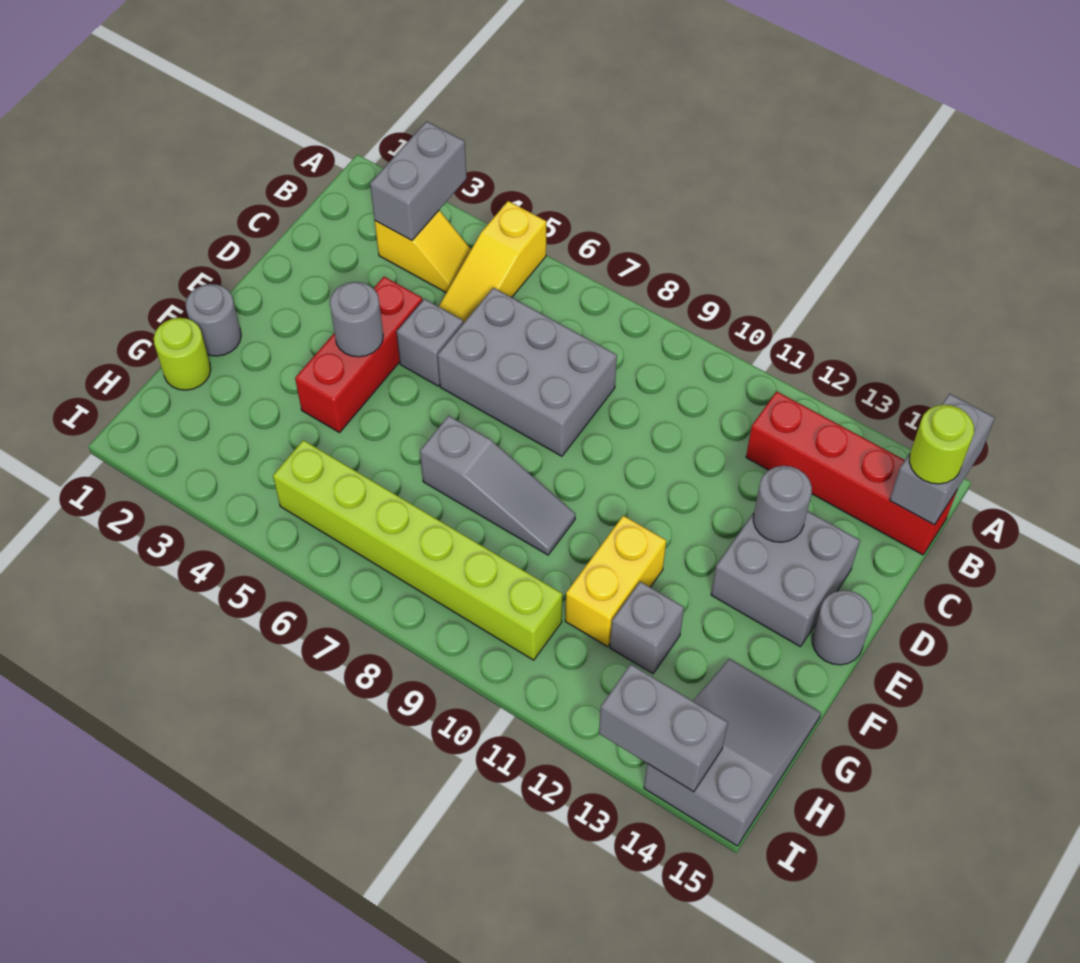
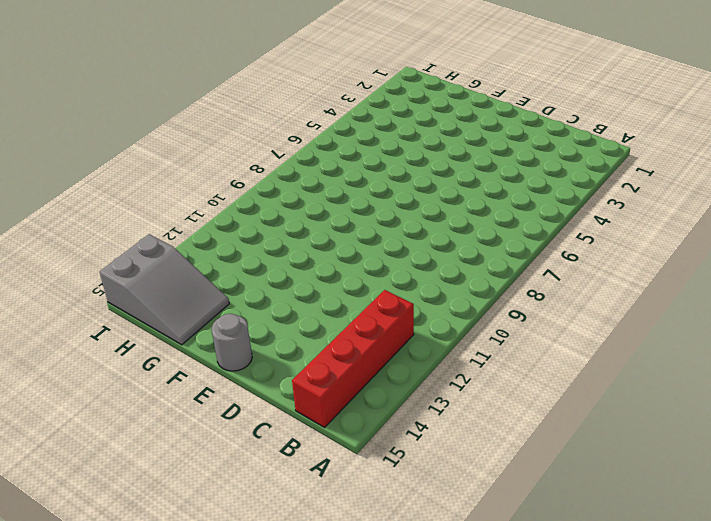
none -> yellow 1x3 slope [439,201,546,323]
none -> yellow 1x2 slope [375,211,471,293]
none -> grey 2x3 brick [438,288,617,456]

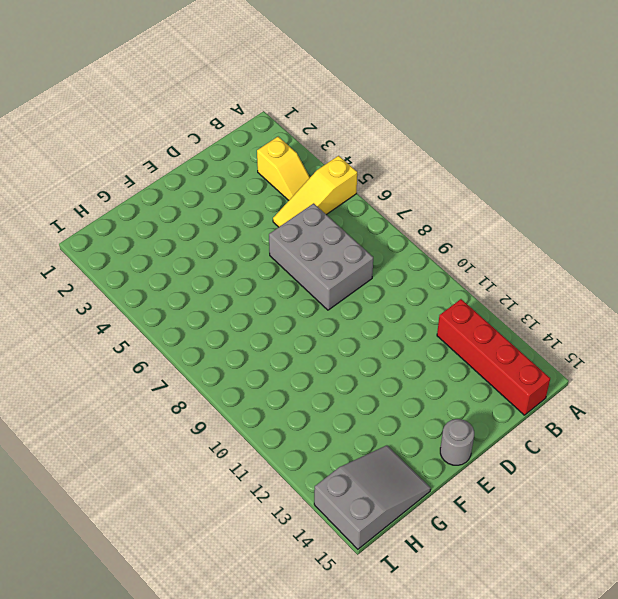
none -> red 1x3 brick [295,277,423,433]
none -> grey 1x1 brick [396,299,463,386]
none -> grey 2x2 brick [711,511,860,647]

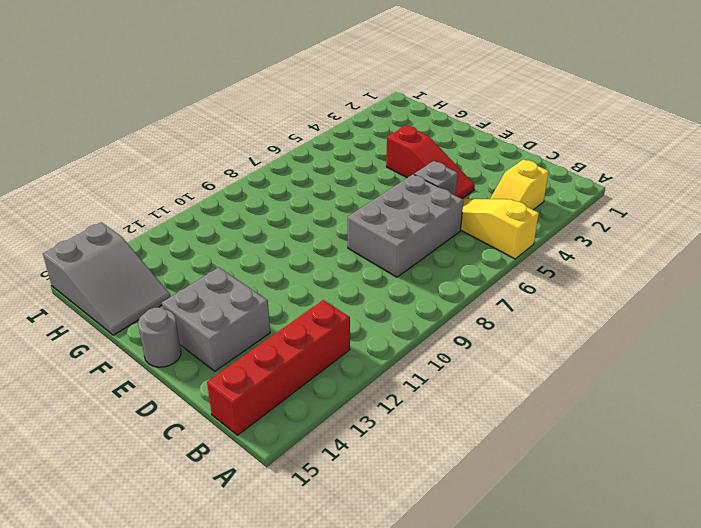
red 1x3 slope [386,125,475,199] -> red 1x3 brick [295,277,423,433]
none -> grey 1x1 round brick [186,284,241,356]
none -> grey 1x3 slope [420,416,575,555]
none -> yellow 1x2 brick [565,516,666,647]

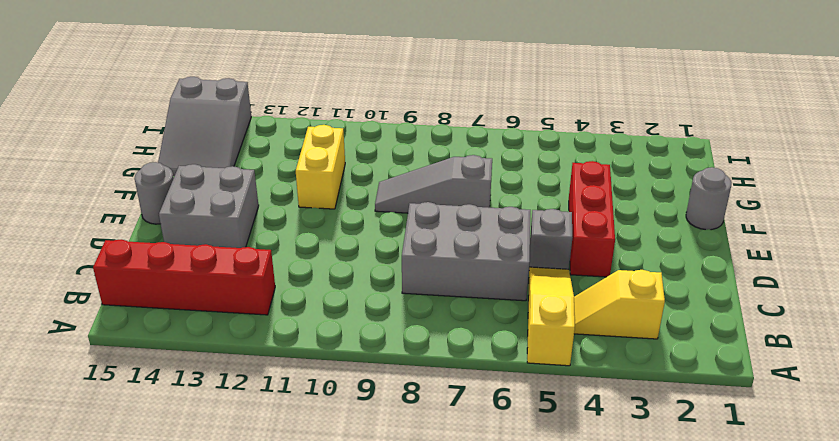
none -> lime 1x1 round brick [154,318,211,390]
none -> grey 1x1 brick [610,582,684,674]
none -> lime 1x6 brick [273,440,562,660]

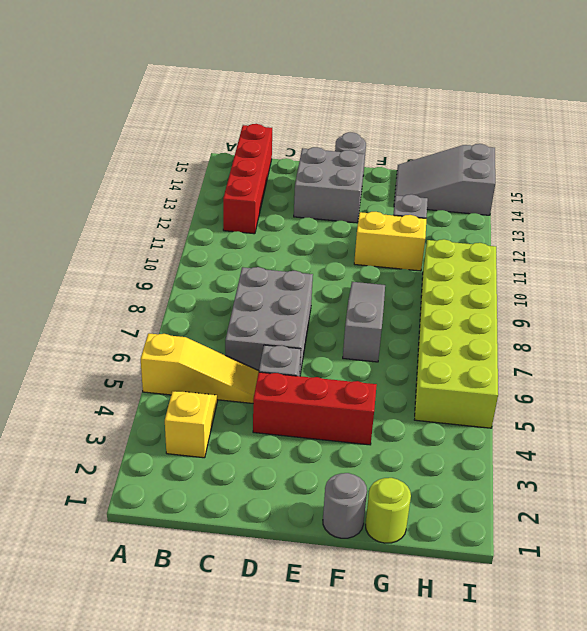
lime 2x6 brick [415,239,498,428] -> lime 1x6 brick [273,440,562,660]
none -> grey 1x2 brick [370,121,467,240]
none -> grey 1x2 brick [890,394,995,525]
none -> grey 1x1 round brick [753,466,812,542]

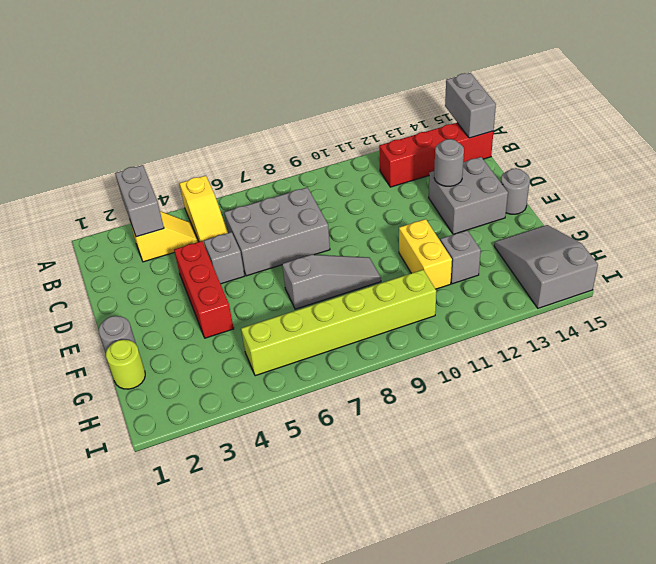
none -> grey 1x1 round brick [330,282,383,357]
none -> grey 1x2 brick [599,664,728,792]
none -> lime 1x1 round brick [909,405,974,484]

